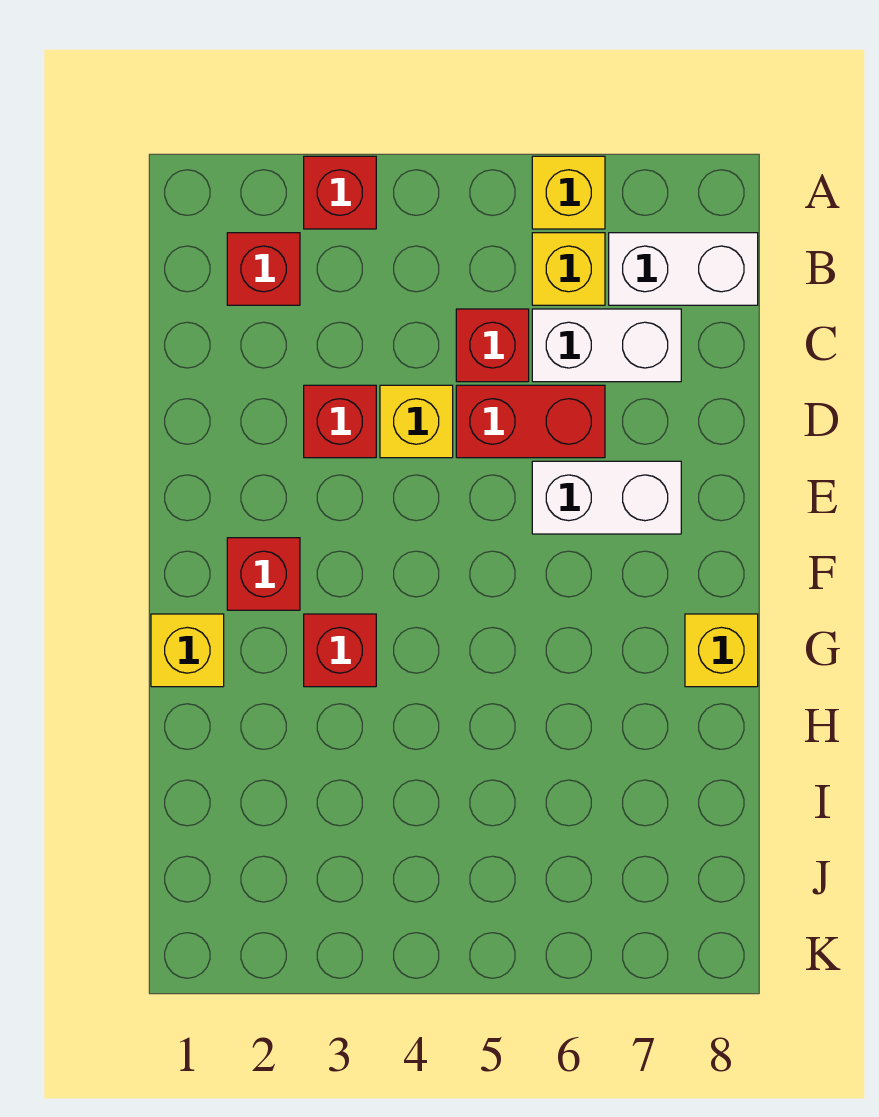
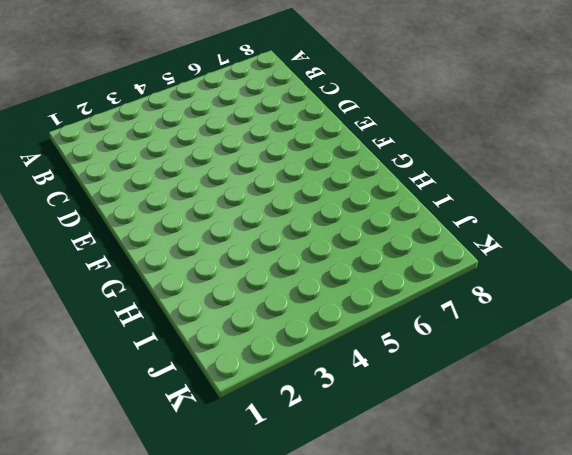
none -> red 1x1 brick [304,156,376,229]
none -> yellow 1x1 brick [532,156,605,229]
none -> red 1x1 brick [227,233,300,305]

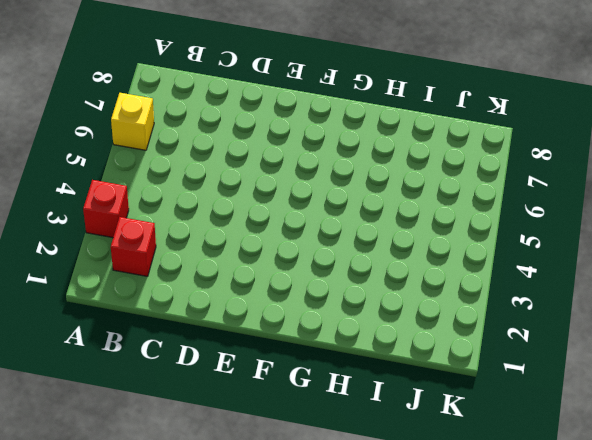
none -> yellow 1x1 brick [532,233,605,305]
none -> white 1x2 brick [609,233,758,305]
none -> red 1x1 brick [456,309,529,382]

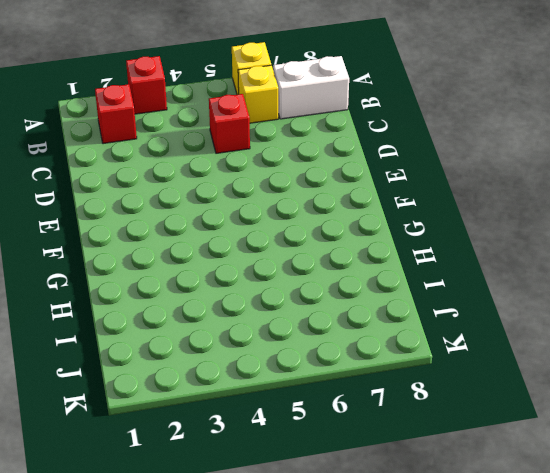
none -> white 1x2 brick [532,309,681,382]
none -> red 1x1 brick [304,385,376,458]
none -> yellow 1x1 brick [380,385,453,458]

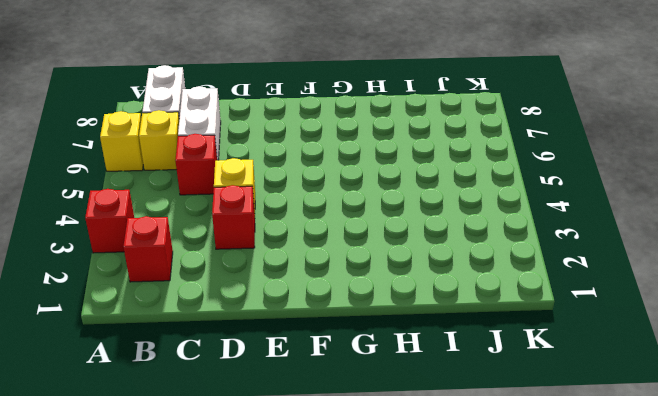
none -> red 1x2 brick [456,385,605,458]
none -> white 1x2 brick [532,461,681,534]
none -> red 1x1 brick [227,538,300,610]

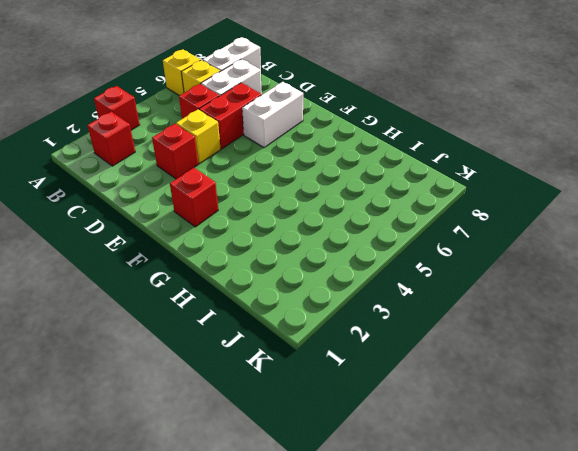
none -> yellow 1x1 brick [151,614,224,687]
none -> red 1x1 brick [304,614,376,687]
none -> yellow 1x1 brick [685,614,758,687]

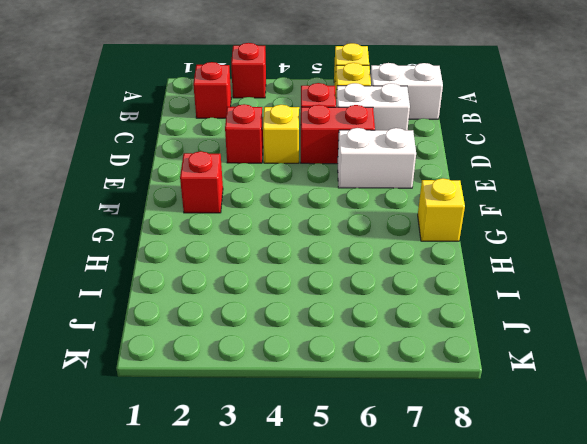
none -> yellow 1x1 brick [151,614,224,687]
none -> red 1x1 brick [304,614,376,687]

